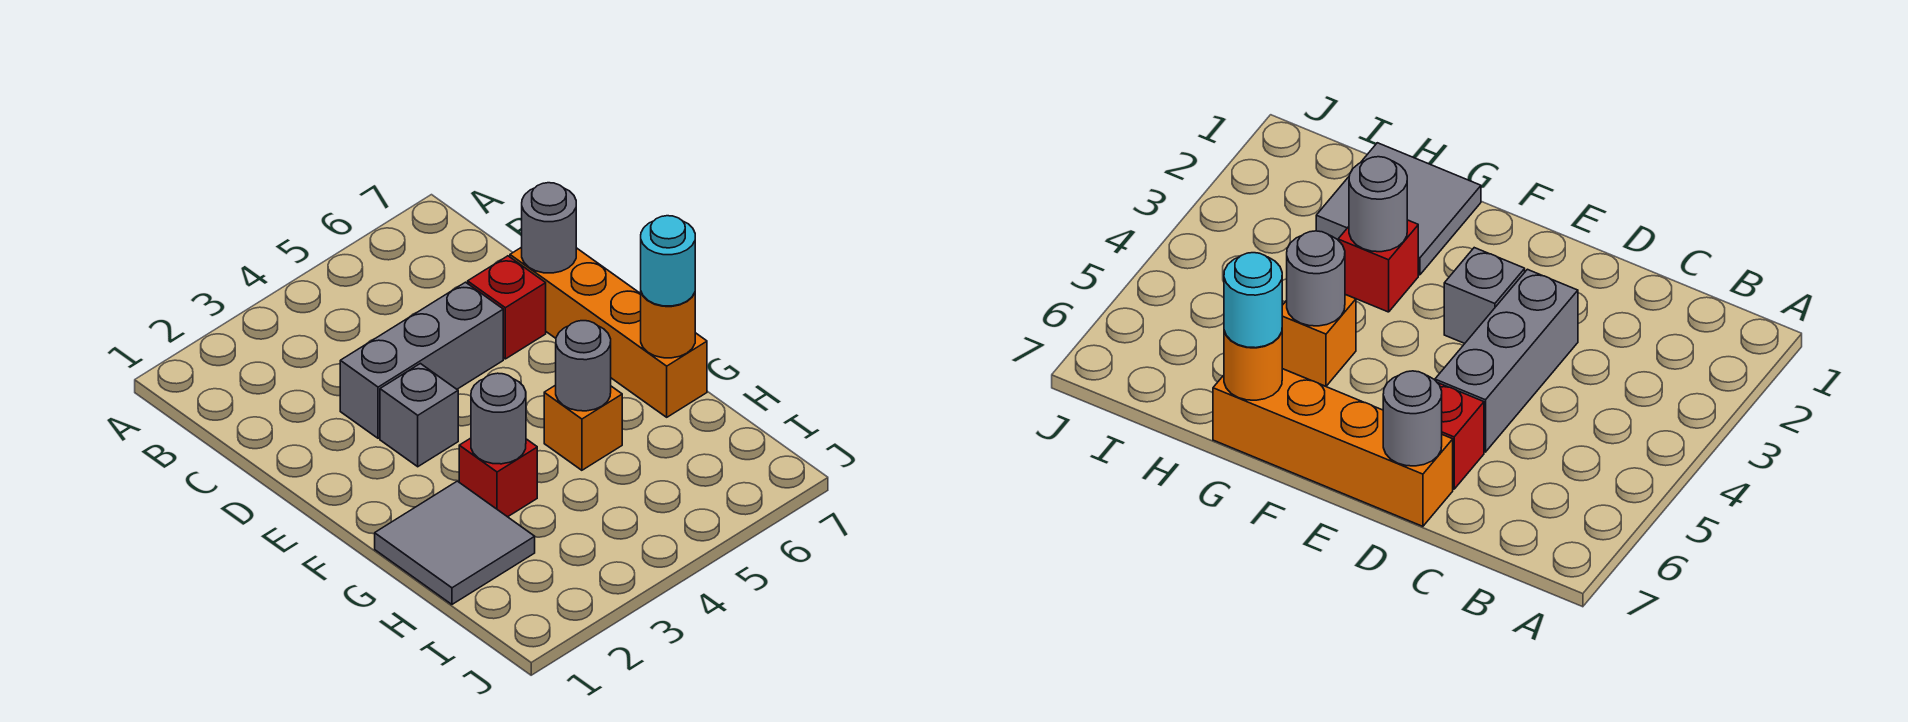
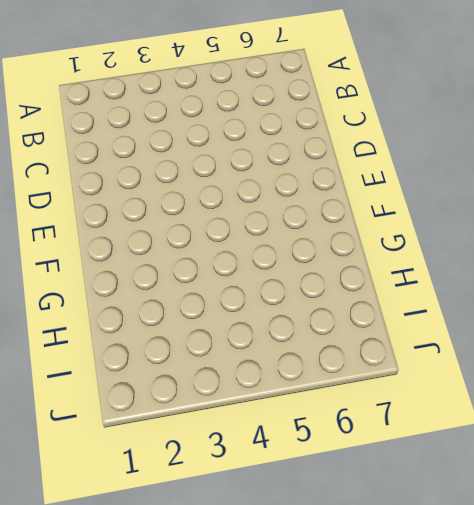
none -> grey 1x3 brick [340,282,503,438]
none -> red 1x1 brick [468,256,546,359]
none -> orange 1x4 brick [510,247,707,417]

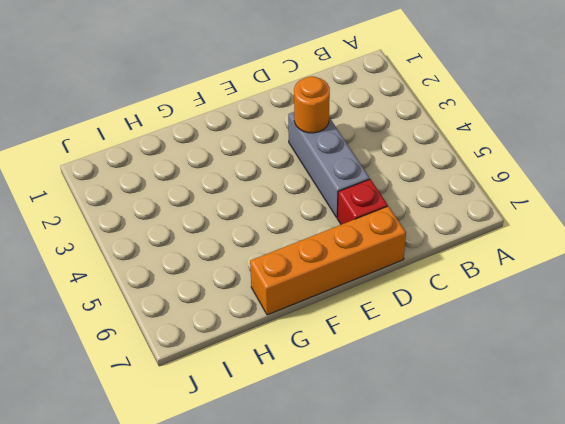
orange 1x1 round brick [294,76,330,133] -> orange 1x1 round brick moved to [641,292,695,358]
none -> grey 1x1 brick [380,364,458,467]
none -> grey 2x2 tile [375,481,535,604]
none -> red 1x1 brick [459,438,537,517]

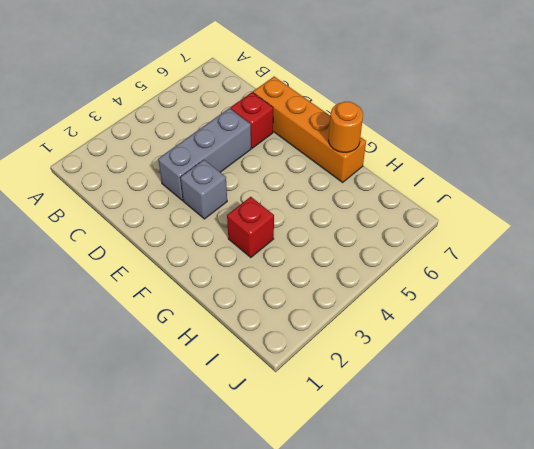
none -> grey 2x2 tile [375,481,535,604]
none -> orange 1x1 brick [544,385,622,470]
none -> grey 1x1 round brick [522,183,576,273]

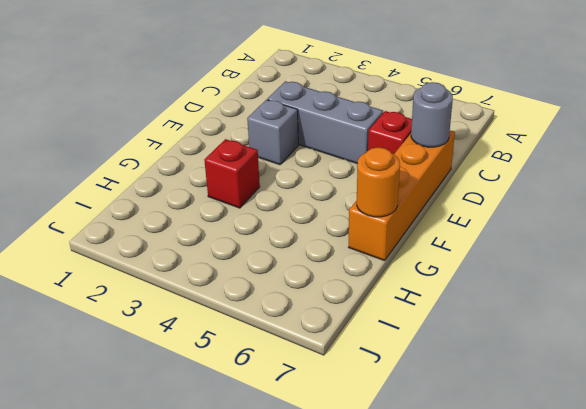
none -> grey 2x2 tile [375,481,535,604]
none -> orange 1x1 brick [544,385,622,470]
none -> grey 1x1 round brick [471,373,526,464]

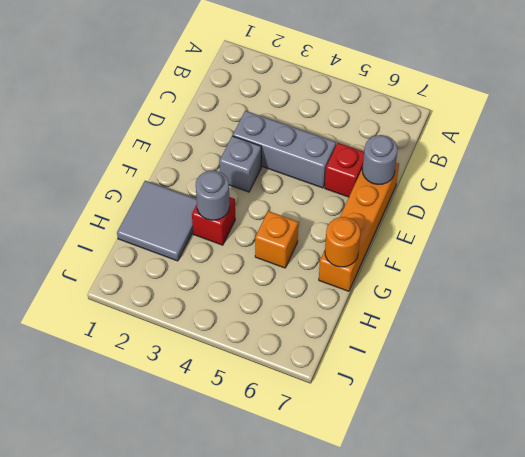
none -> grey 1x1 round brick [556,321,611,411]
none -> cyan 1x1 round brick [641,216,695,306]

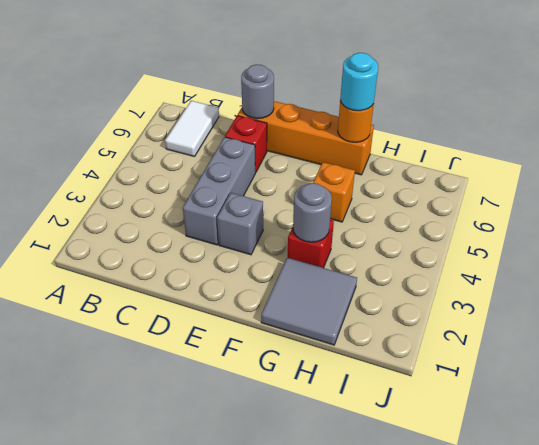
white 1x2 tile [165,101,219,157] -> none
none -> grey 1x1 round brick [556,321,611,411]

